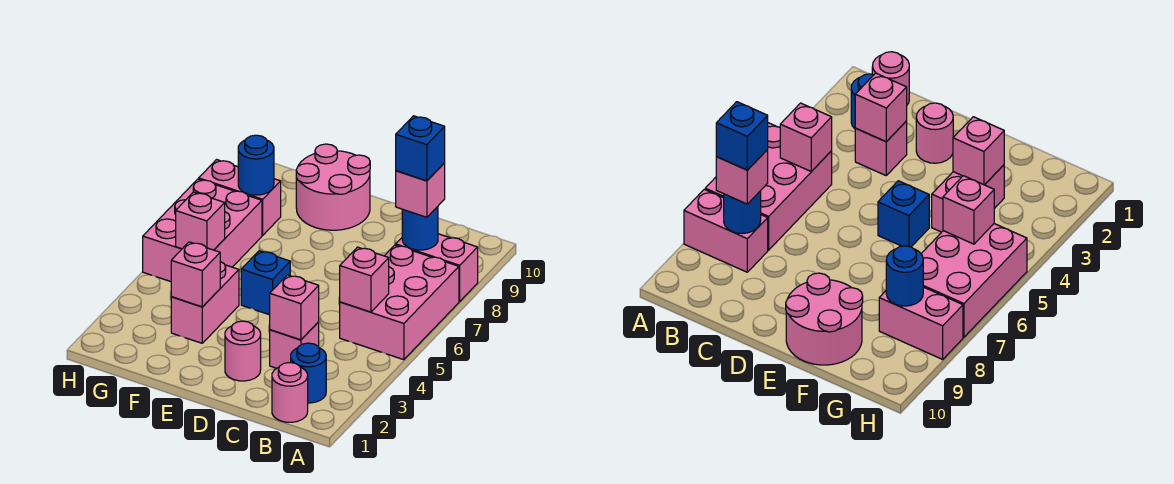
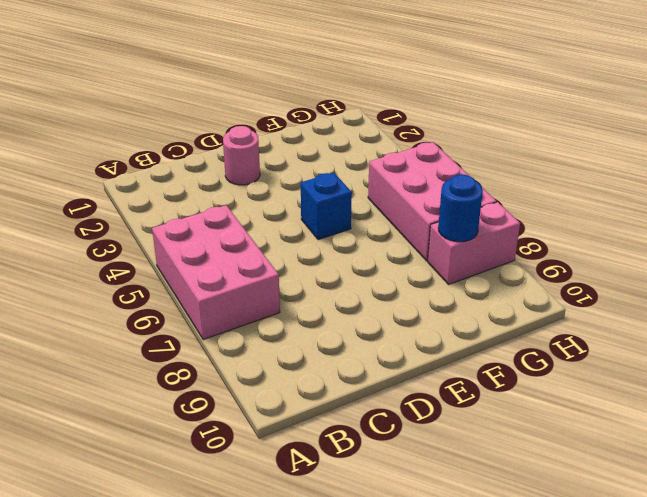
none -> pink 1x2 brick [396,234,478,301]
none -> pink 1x1 round brick [272,363,308,422]
none -> blue 1x1 round brick [291,343,326,403]

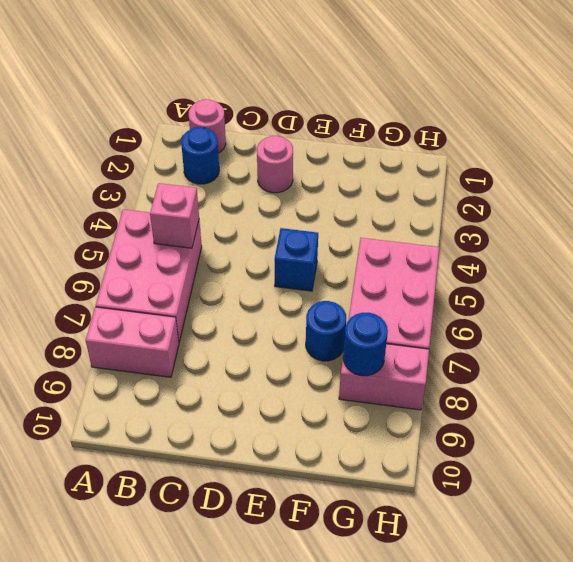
blue 1x1 round brick [306,301,346,361] -> blue 1x1 round brick moved to [402,207,438,250]
none -> pink 1x1 brick [270,322,319,368]
none -> pink 2x2 round brick [296,144,370,230]
none -> pink 1x2 brick [171,262,239,343]

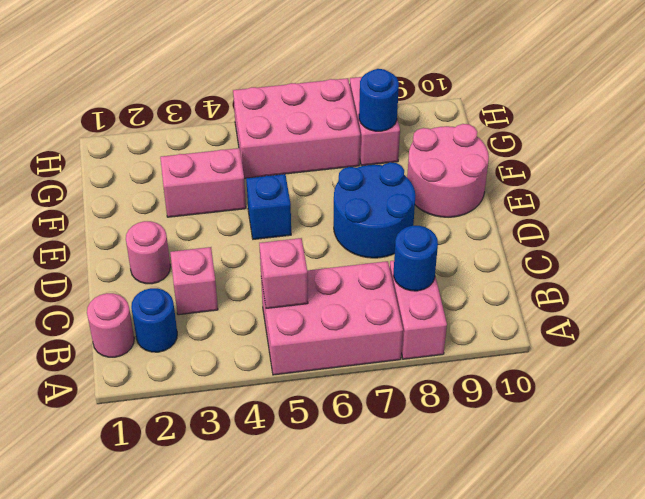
blue 2x2 round brick [334,162,416,258] -> none
none -> pink 1x1 brick [270,275,319,340]
none -> pink 1x1 brick [171,242,220,307]
none -> pink 1x1 brick [176,192,225,250]

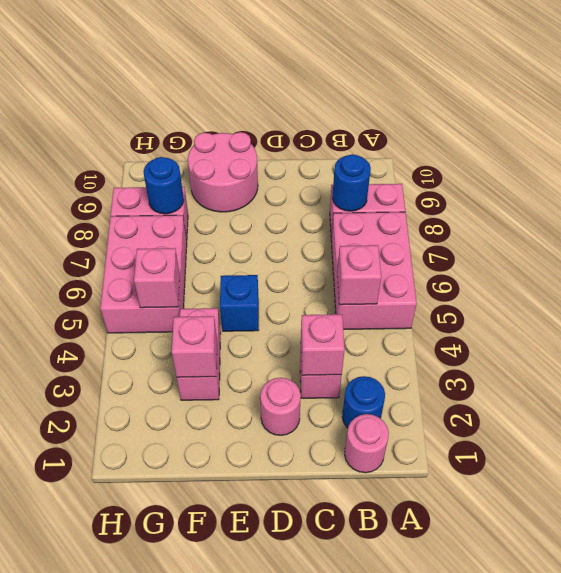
none -> pink 1x1 brick [396,163,445,217]
none -> blue 1x1 brick [396,116,445,181]

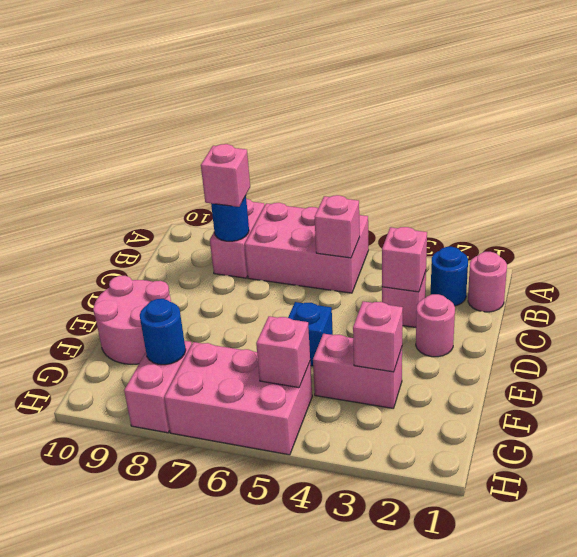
none -> blue 1x1 brick [396,116,445,181]

